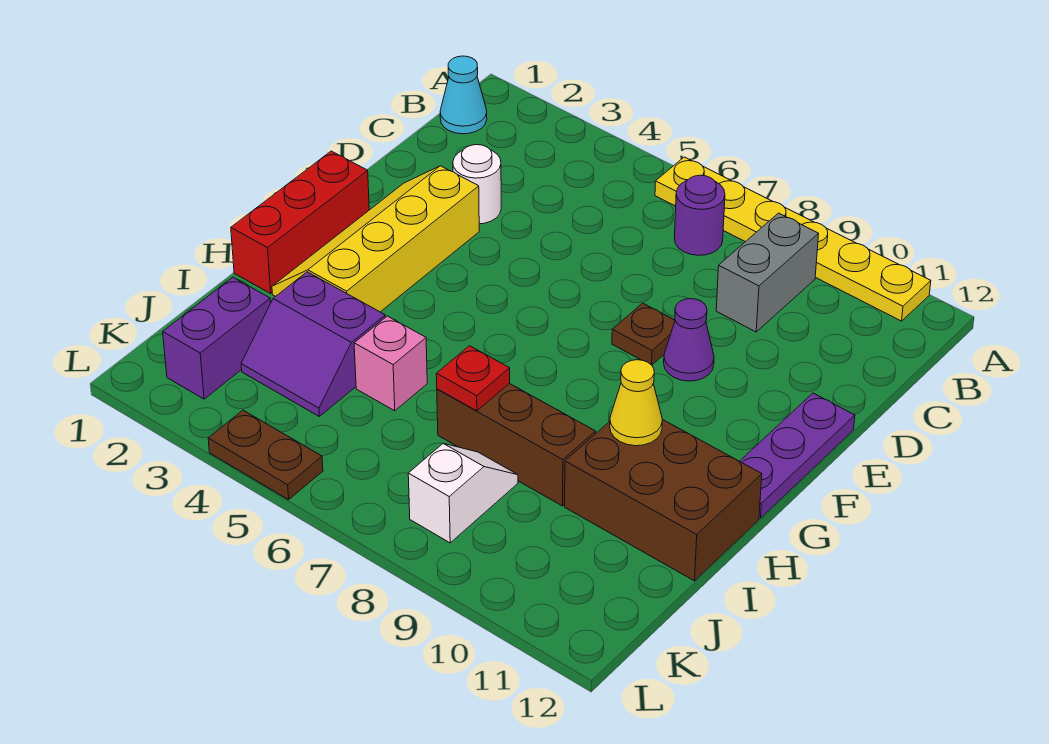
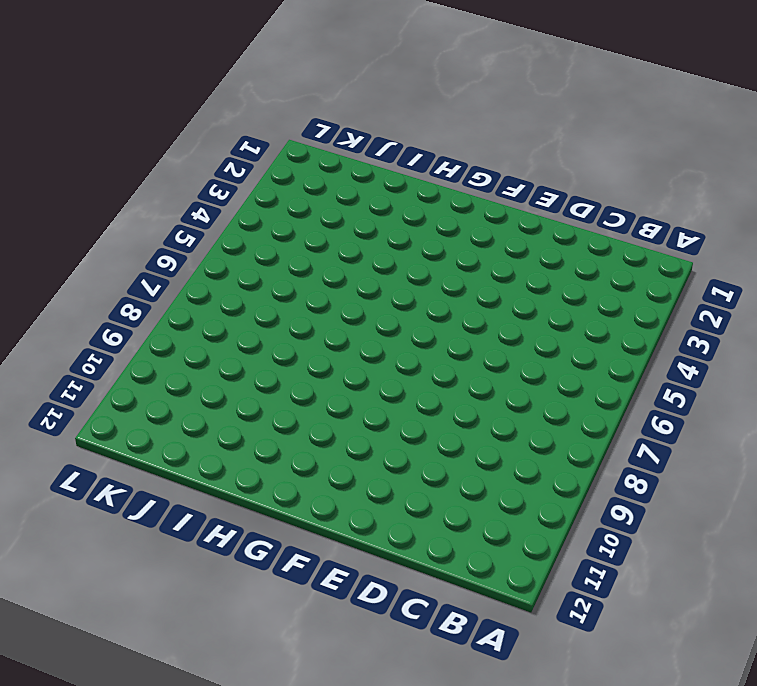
none -> yellow 1x6 plate [655,157,931,321]
none -> cyan 1x1 cone [440,56,487,134]
none -> purple 1x1 round brick [674,175,725,255]

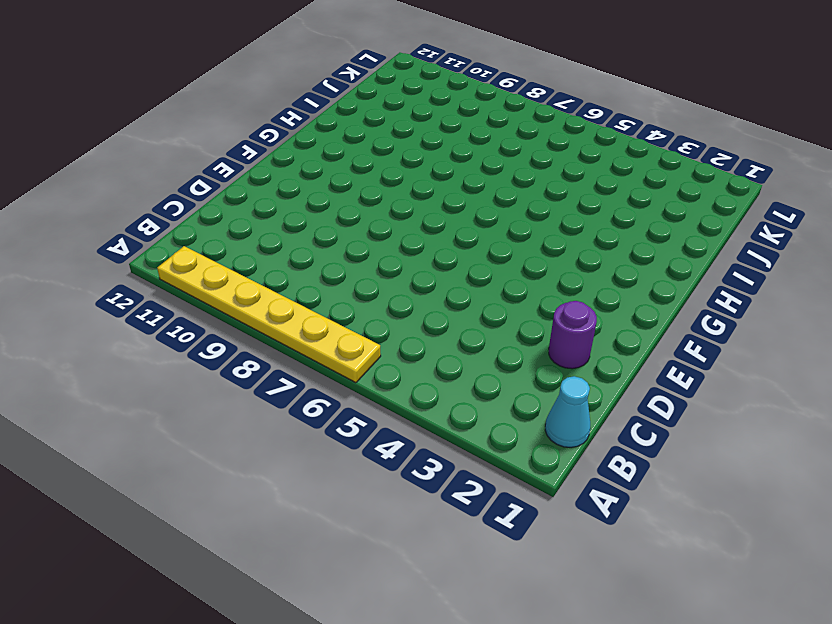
purple 1x1 round brick [549,301,597,369] -> purple 1x1 round brick moved to [674,175,725,255]
none -> grey 1x2 brick [716,213,819,332]
none -> white 1x1 round brick [453,145,501,224]
none -> yellow 2x4 slope [272,166,479,312]

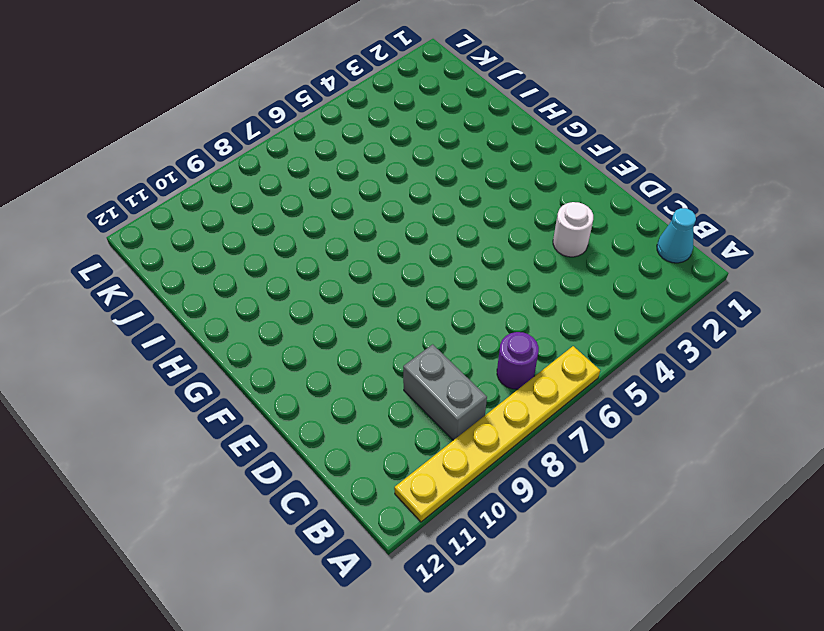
none -> yellow 2x4 slope [272,166,479,312]
none -> brown 1x1 plate [612,303,675,365]
none -> purple 1x1 cone [664,299,714,381]

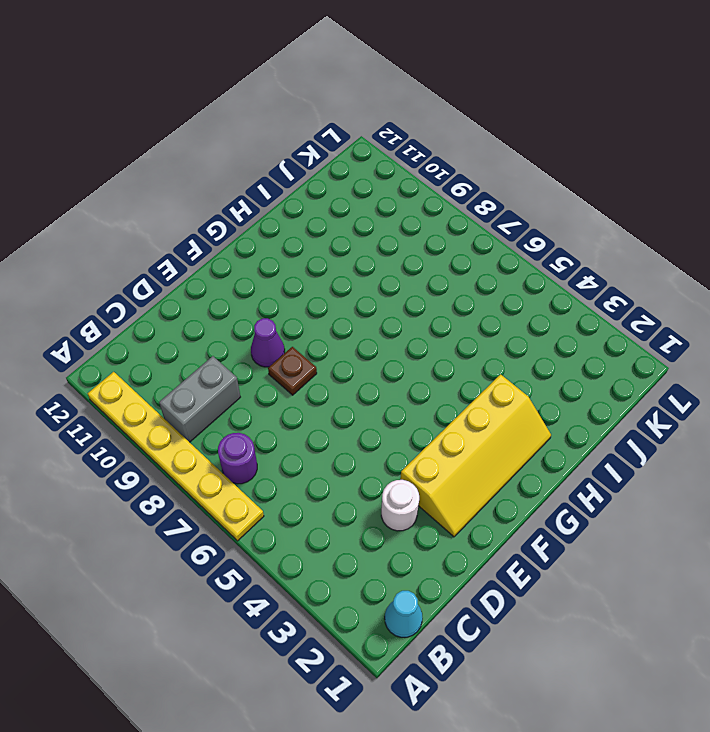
none -> purple 1x3 plate [740,393,855,518]
none -> red 1x3 brick [231,151,369,293]
none -> brown 2x3 brick [565,419,762,581]

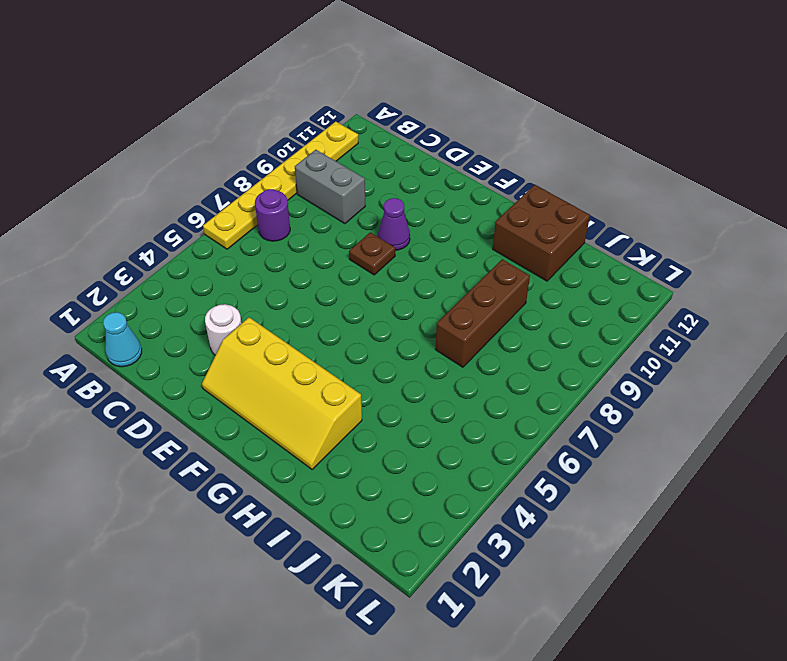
brown 2x2 brick [493,185,590,281] -> brown 2x3 brick [565,419,762,581]
none -> purple 1x3 plate [740,393,855,518]
none -> red 1x3 brick [231,151,369,293]
none -> purple 2x2 slope [241,272,385,416]

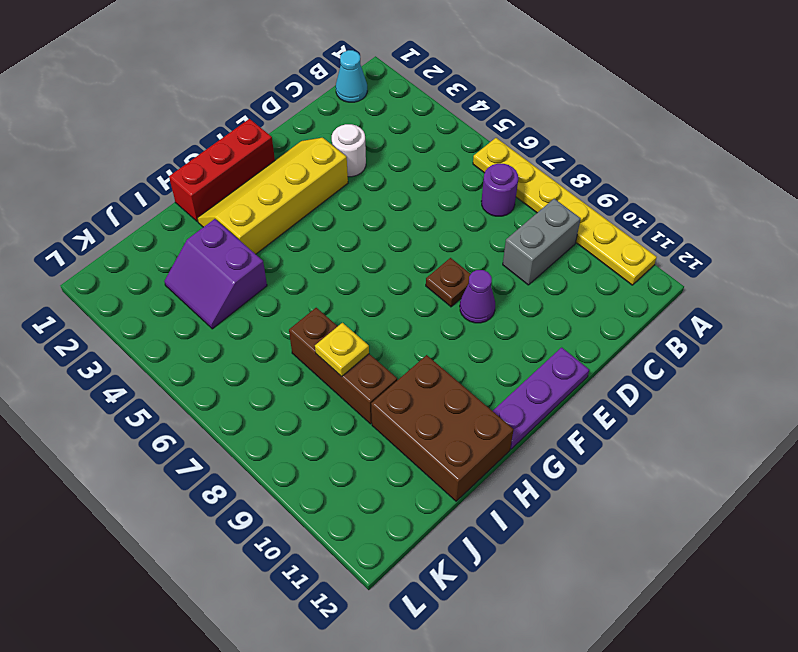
yellow 1x1 plate [315,323,369,377] -> none
none -> pink 1x1 brick [354,316,427,411]
none -> purple 1x2 brick [163,277,271,399]
none -> white 1x2 slope [408,444,518,543]

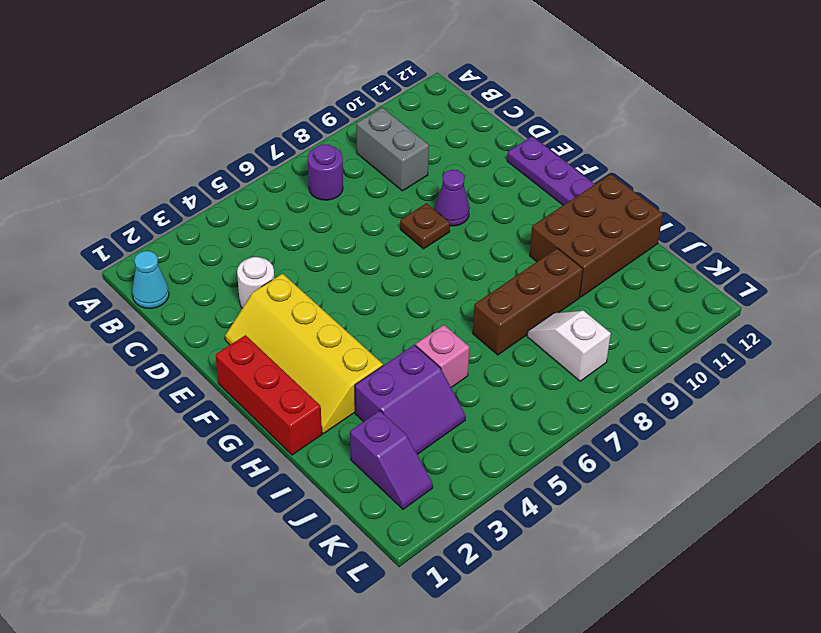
purple 1x2 slope [350,411,433,509] -> purple 1x2 brick [163,277,271,399]
none -> yellow 1x6 plate [655,157,931,321]
none -> brown 1x2 plate [208,410,323,500]
none -> yellow 1x1 cone [610,360,662,446]

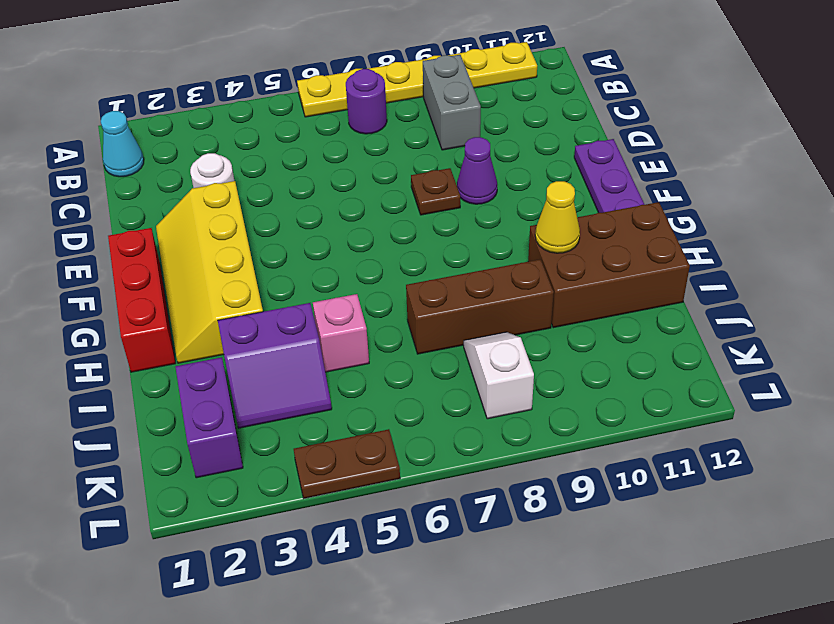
none -> red 1x1 plate [436,346,510,411]

